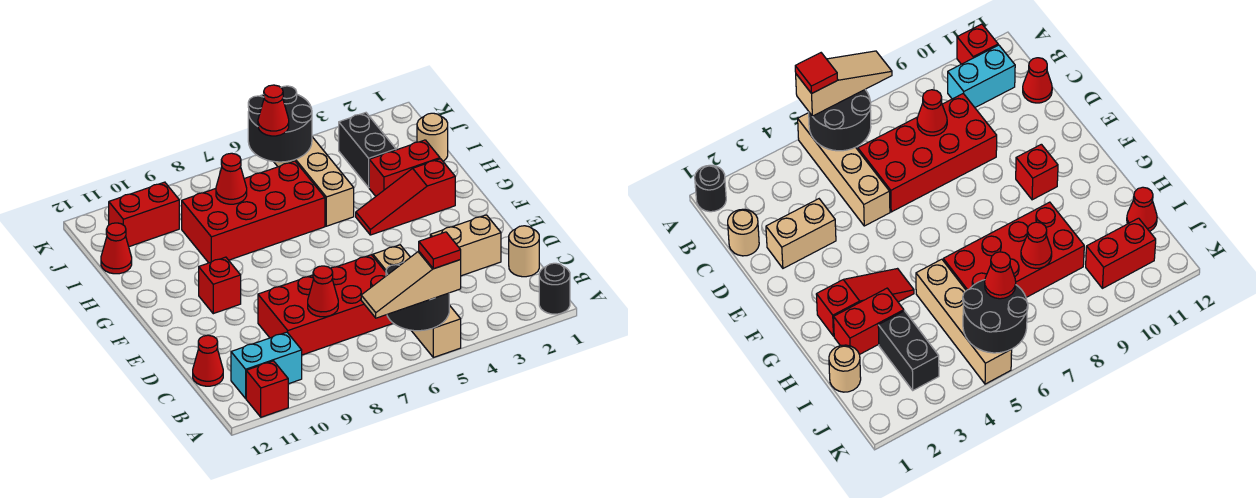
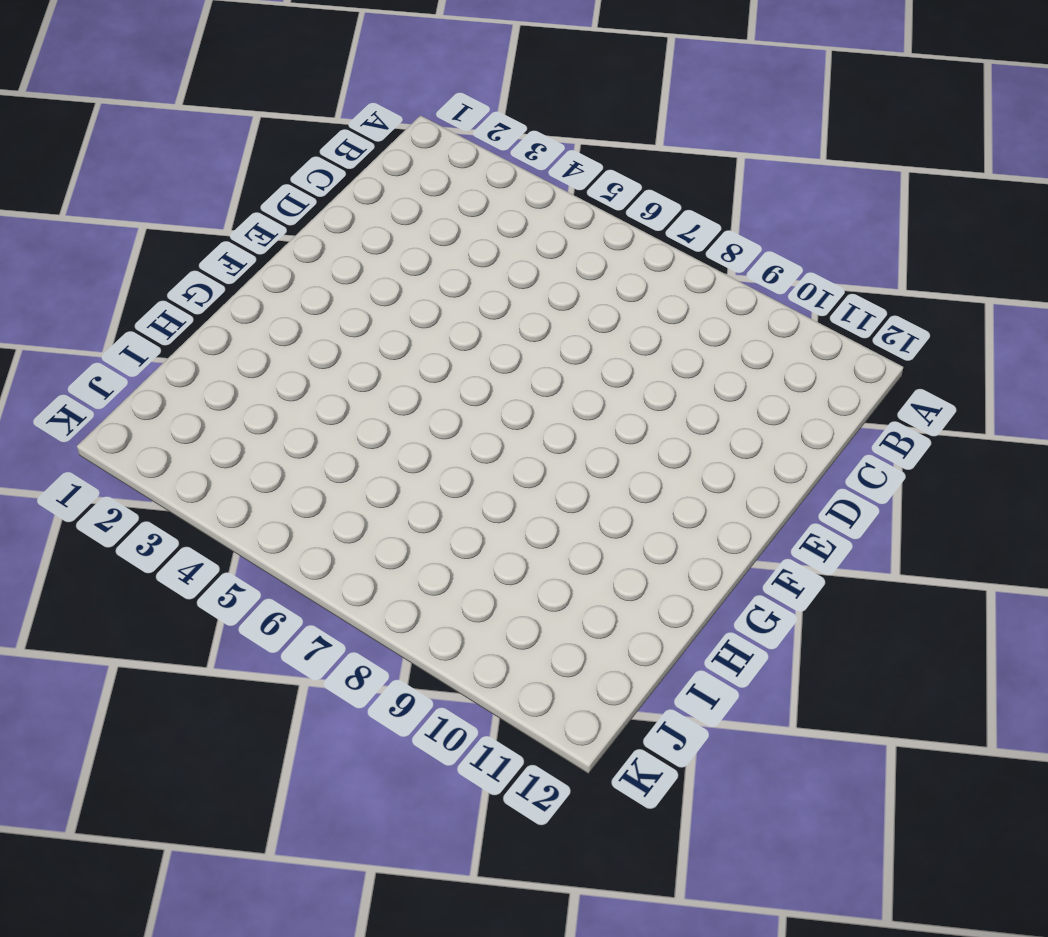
none -> black 1x1 round brick [539,263,570,314]
none -> tan 1x4 brick [373,245,461,357]
none -> red 1x1 brick [246,361,288,417]

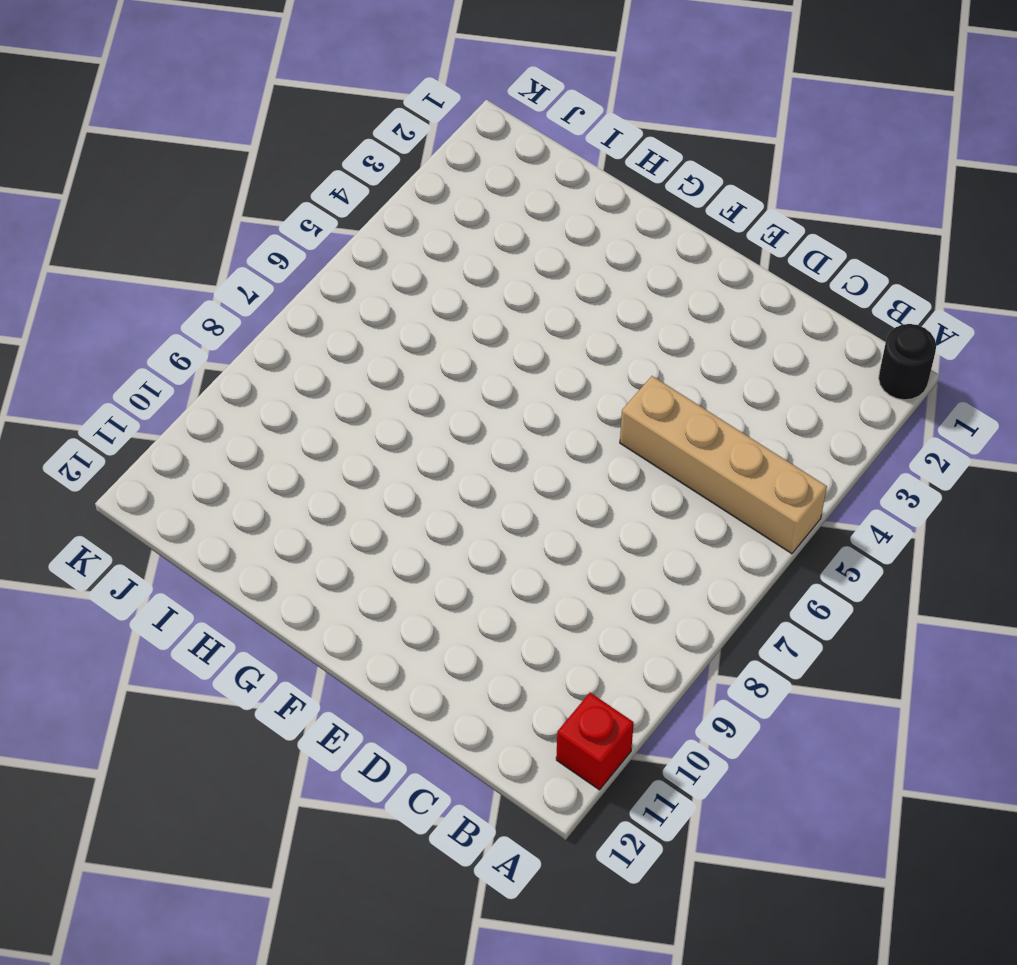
none -> cyan 1x2 brick [231,332,302,398]
none -> tan 1x1 round brick [509,226,539,277]
none -> red 2x4 brick [258,255,393,355]

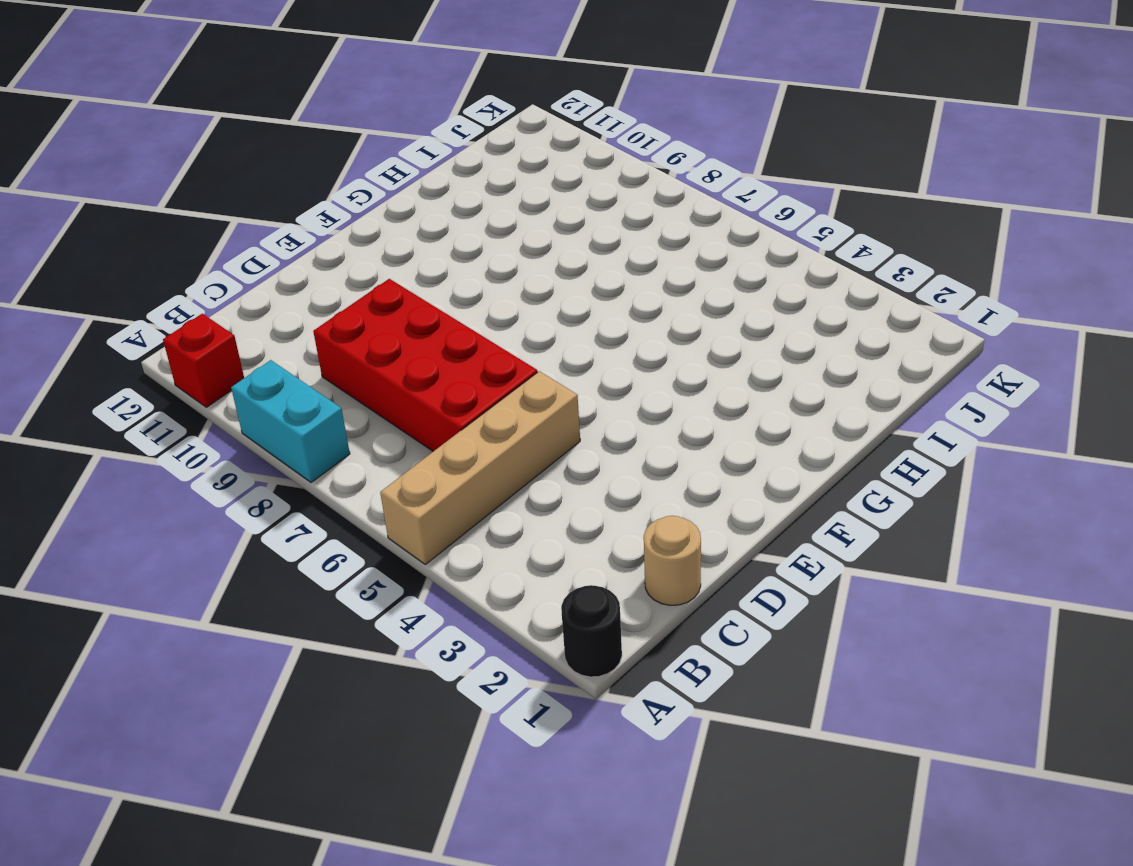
cyan 1x2 brick [231,360,350,482] -> cyan 1x2 brick moved to [231,332,302,398]
none -> red 1x1 cone [193,335,223,386]
none -> tan 1x2 brick [430,215,501,276]
none -> red 1x1 brick [199,257,241,314]

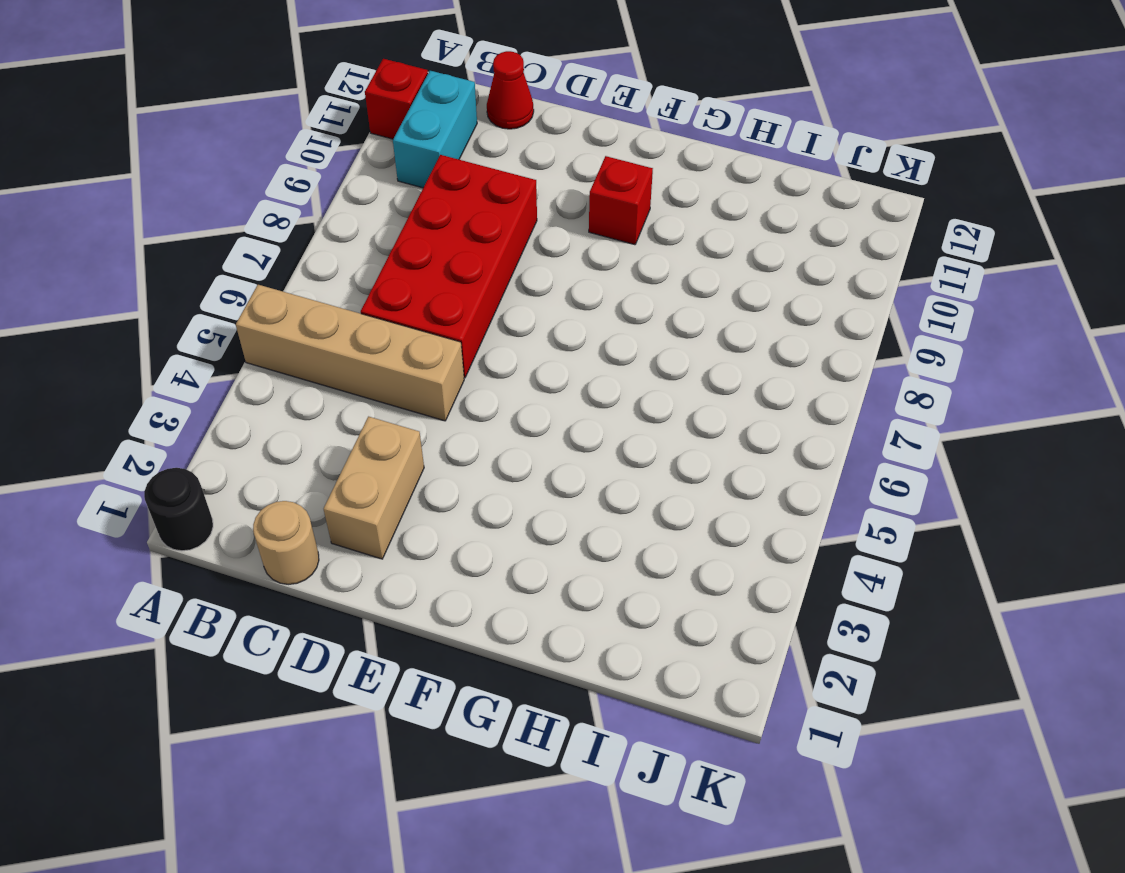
none -> red 1x3 slope [356,159,455,235]
none -> red 1x2 brick [369,140,440,196]
none -> tan 1x4 brick [273,137,354,226]

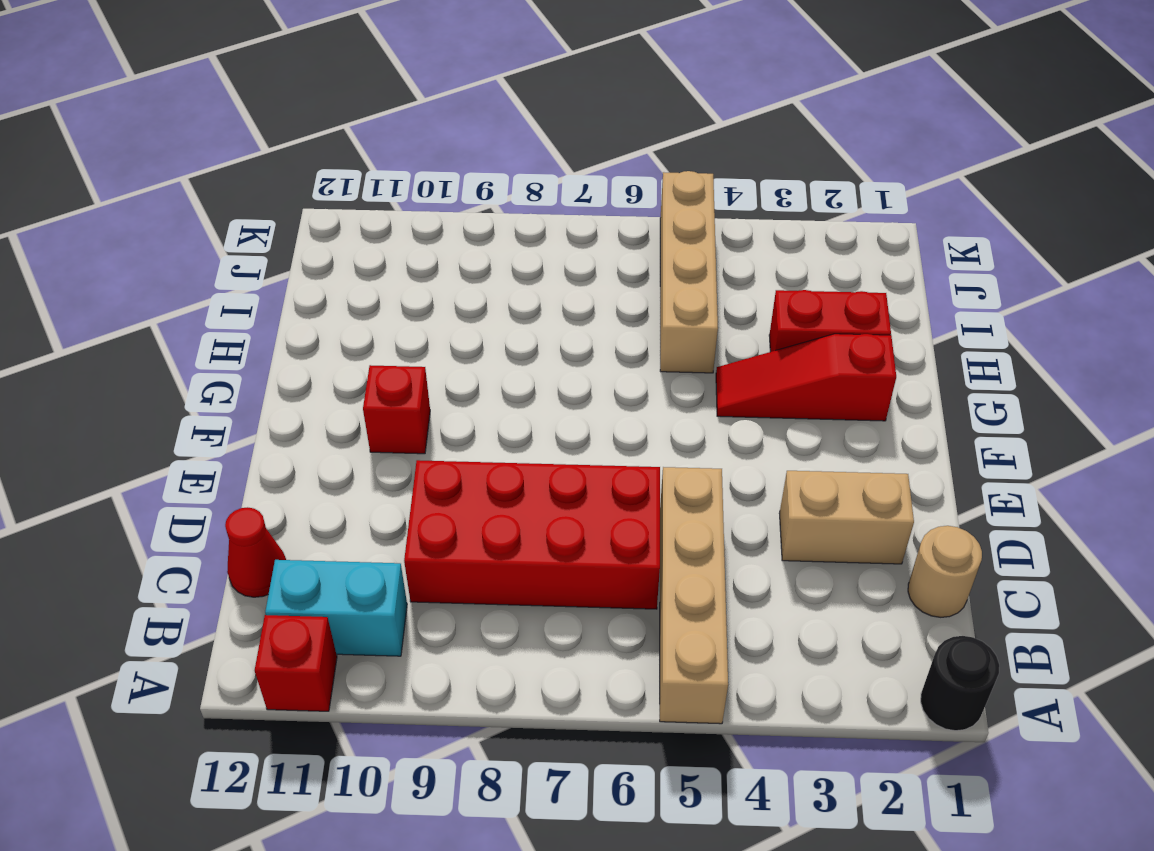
none -> red 2x4 brick [182,161,325,263]
none -> tan 1x1 round brick [417,113,448,161]
none -> black 1x2 brick [339,113,396,187]

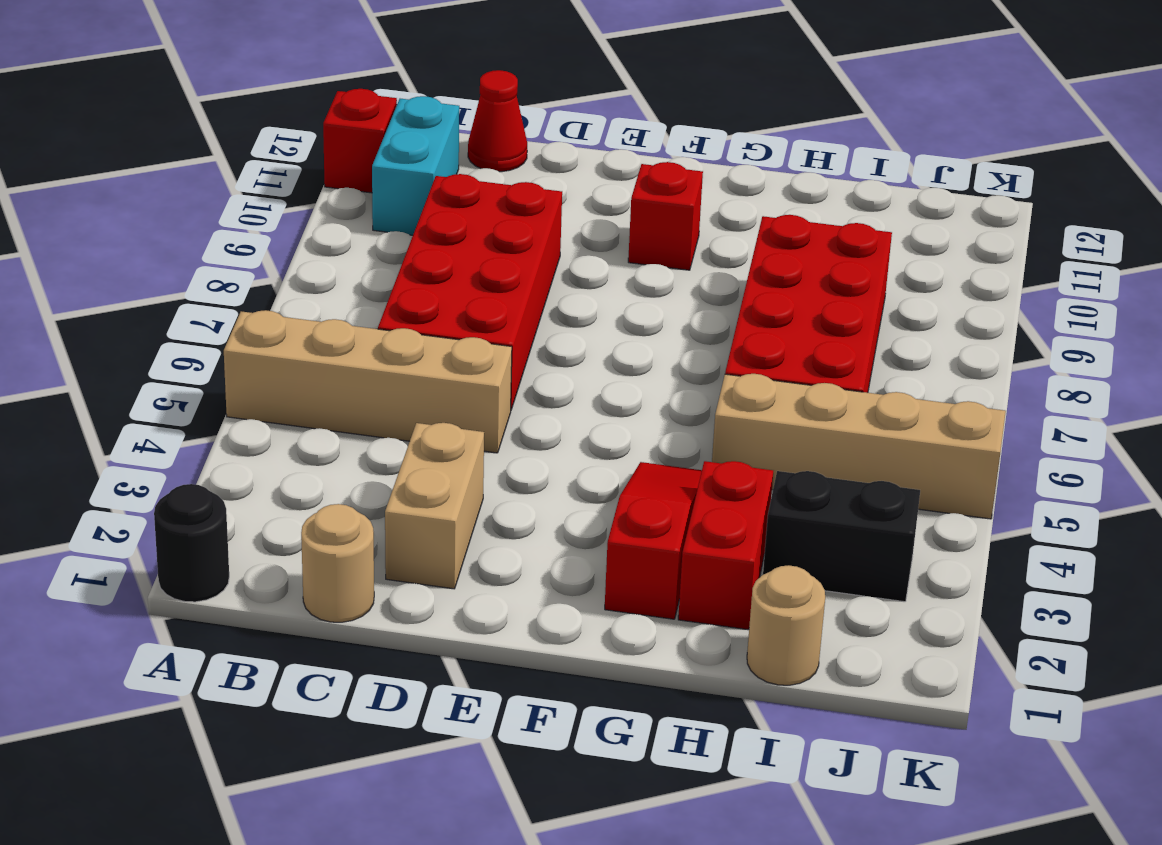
none -> red 1x1 cone [101,223,132,274]
none -> red 1x2 brick [108,182,179,247]
none -> black 2x2 round brick [386,262,449,331]

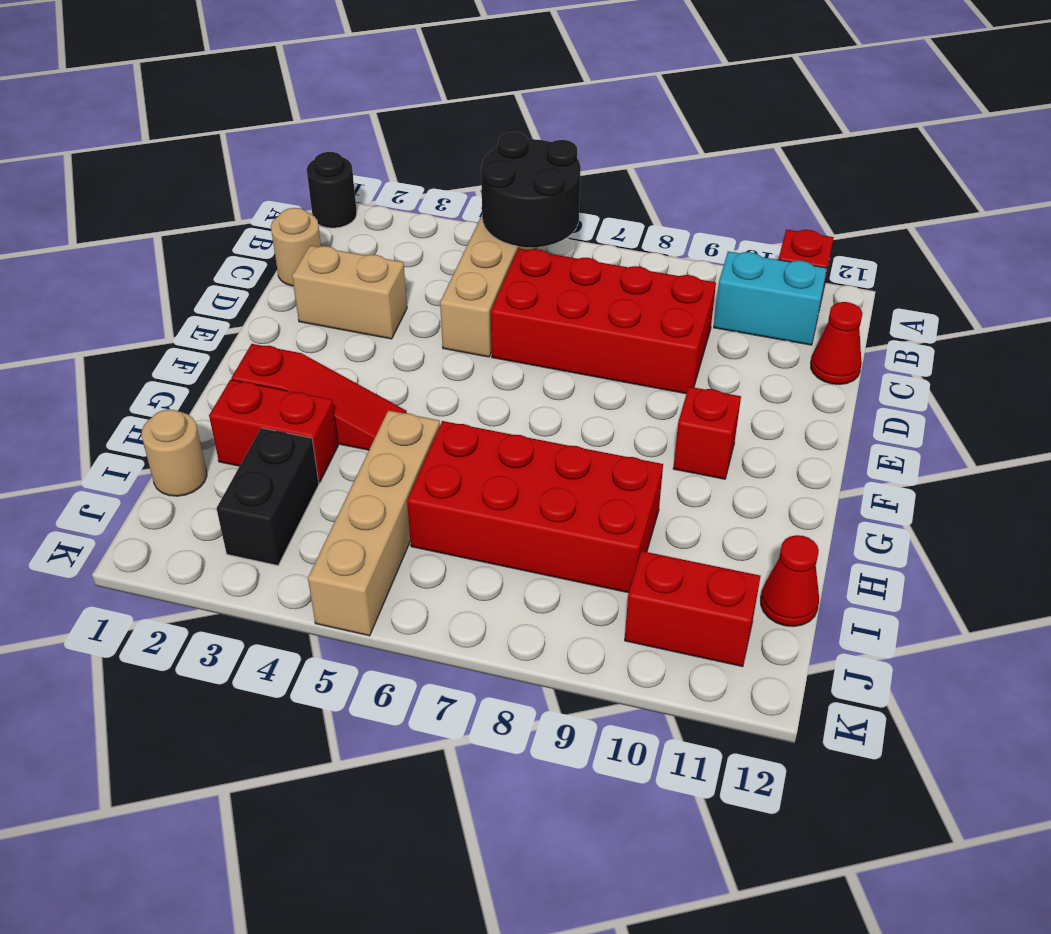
none -> red 1x1 cone [308,266,338,317]
none -> red 1x1 cone [216,153,247,204]
none -> black 2x2 round brick [248,86,312,162]

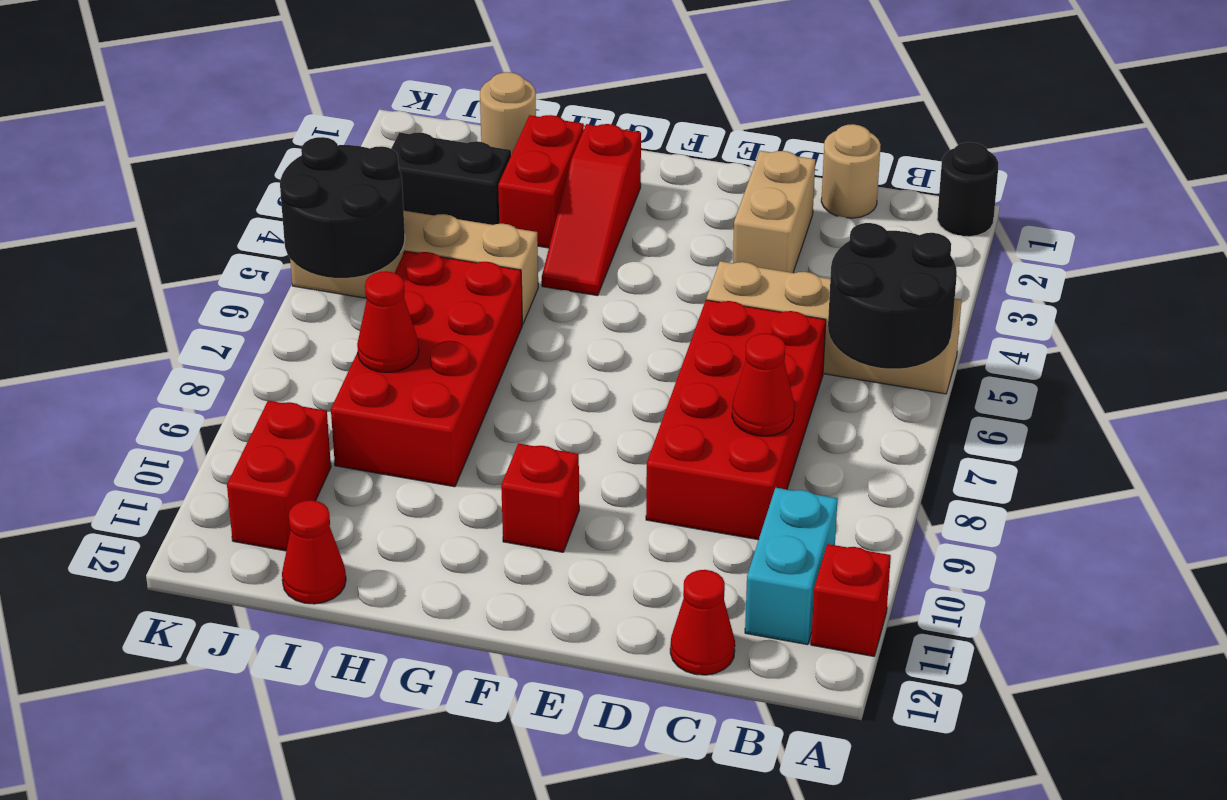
none -> tan 1x3 slope [361,251,461,318]
none -> red 1x1 cone [258,85,289,136]
none -> red 1x1 tile [419,232,461,269]

